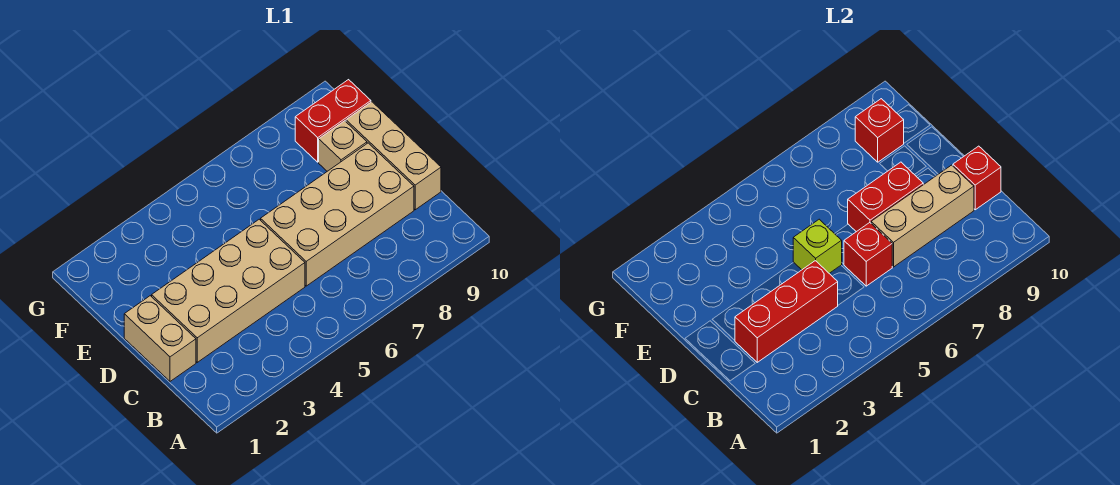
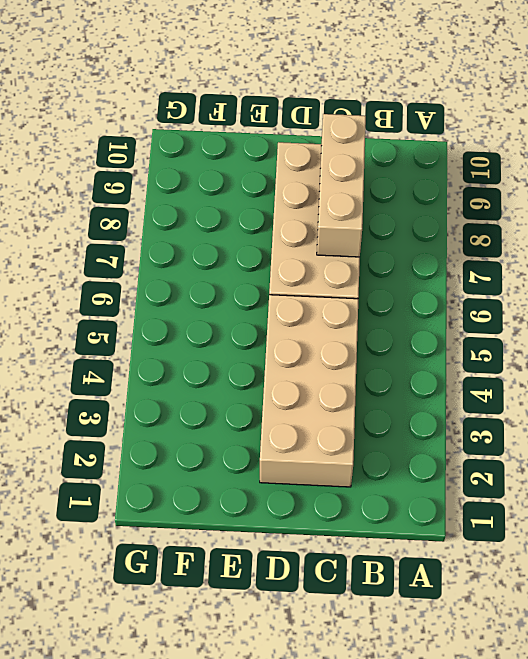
none -> tan 1x2 brick [124,296,196,381]
none -> tan 1x3 brick [346,102,441,210]
none -> tan 1x1 brick [319,121,367,171]

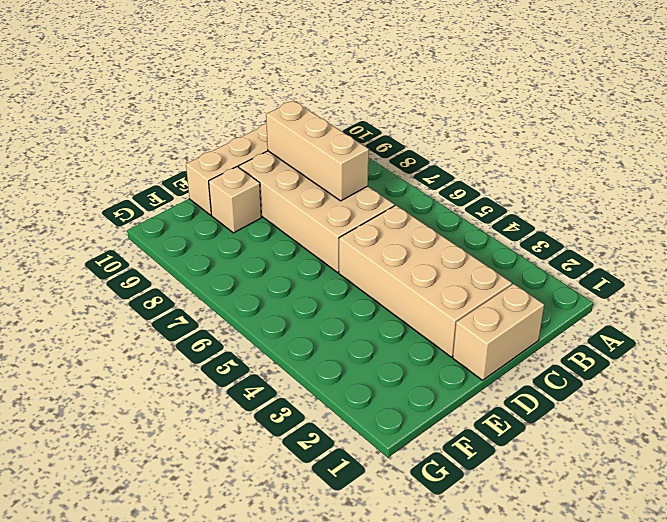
none -> red 1x2 brick [295,80,371,162]
none -> red 1x3 brick [735,261,838,362]
none -> red 1x1 brick [844,223,892,286]

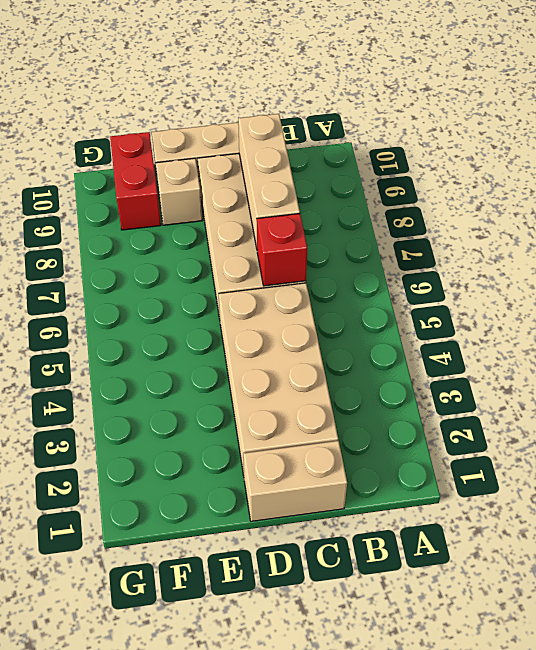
none -> red 1x3 brick [735,261,838,362]
none -> red 1x1 brick [953,146,1001,210]
none -> lime 1x1 brick [793,219,842,273]

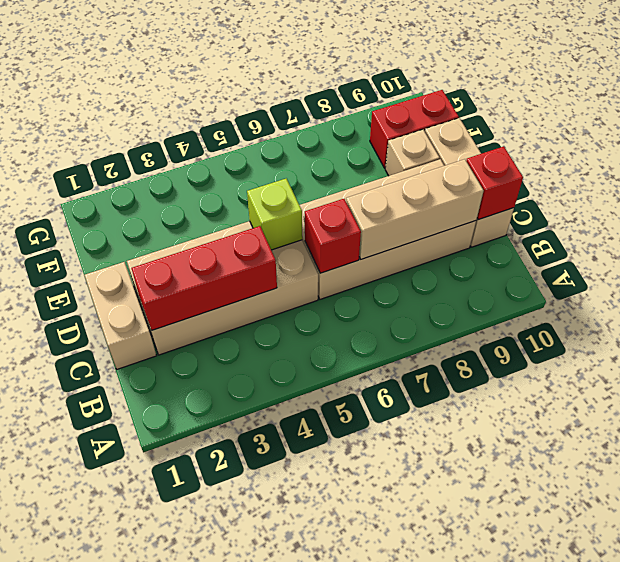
none -> red 1x2 brick [848,162,923,232]
none -> red 1x1 brick [855,99,904,162]

